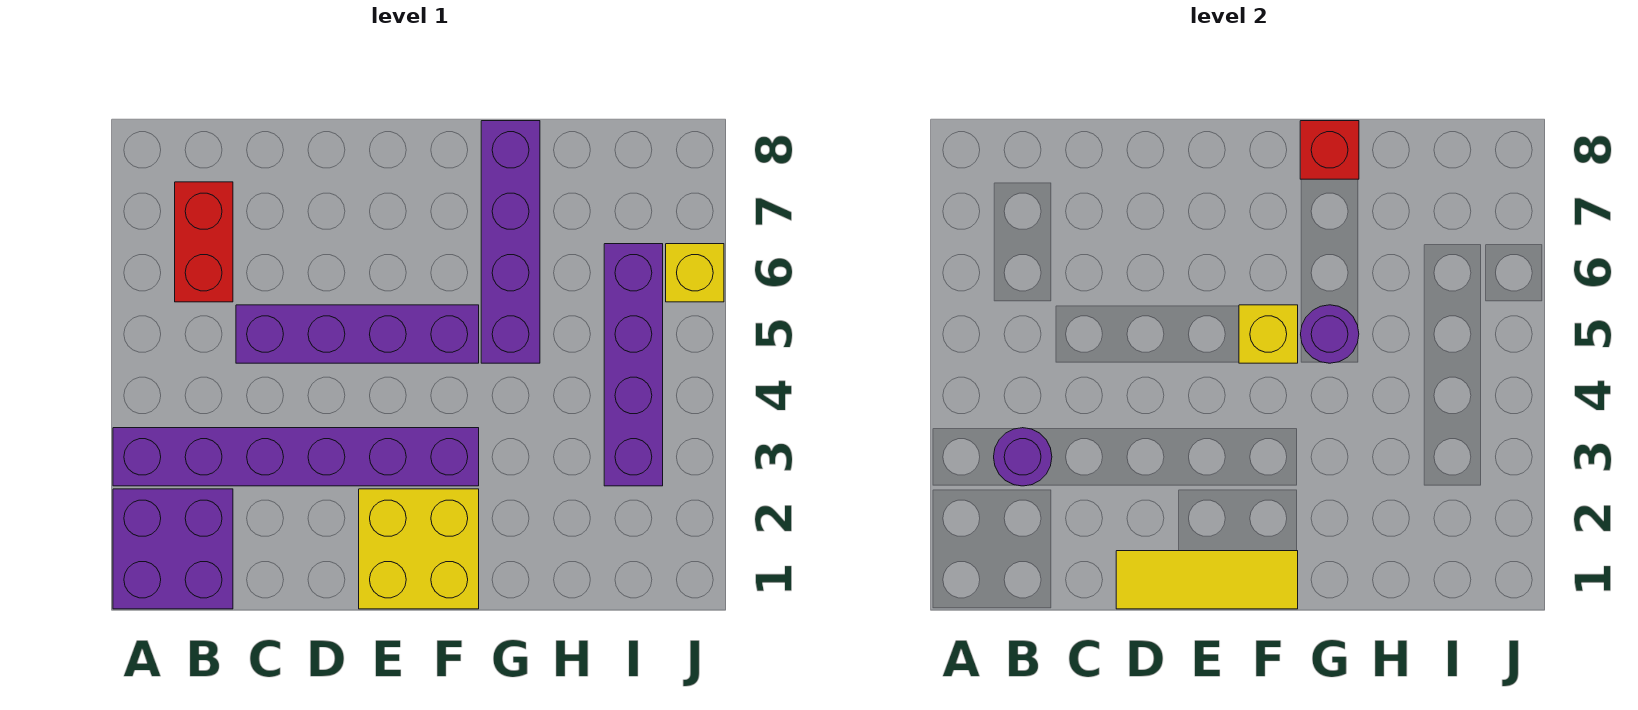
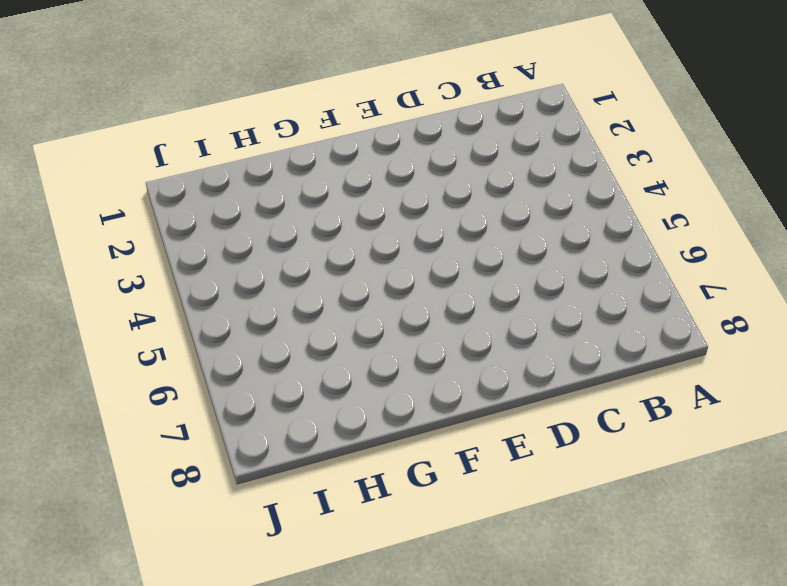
none -> purple 2x2 brick [113,489,233,609]
none -> purple 1x6 brick [113,428,479,486]
none -> red 1x2 brick [175,182,233,302]

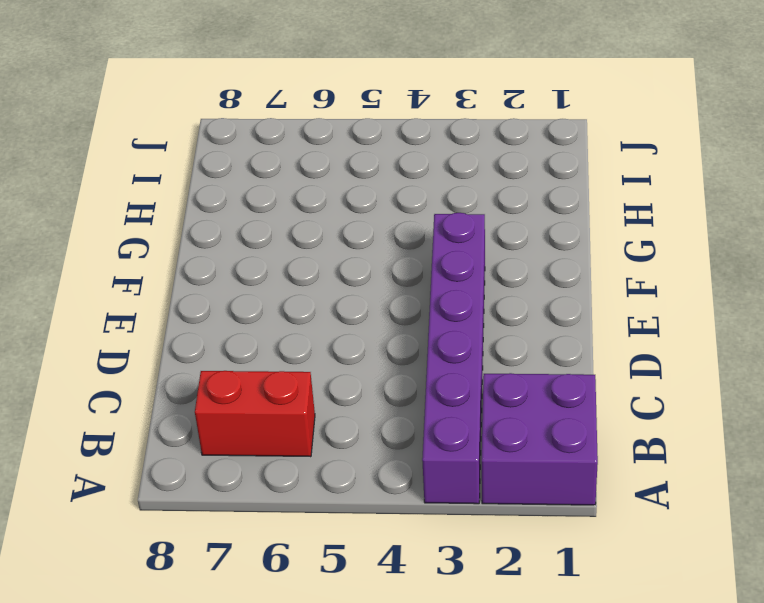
none -> purple 1x4 brick [236,305,479,363]
none -> yellow 2x2 brick [359,489,479,609]
none -> purple 1x4 brick [481,121,540,363]

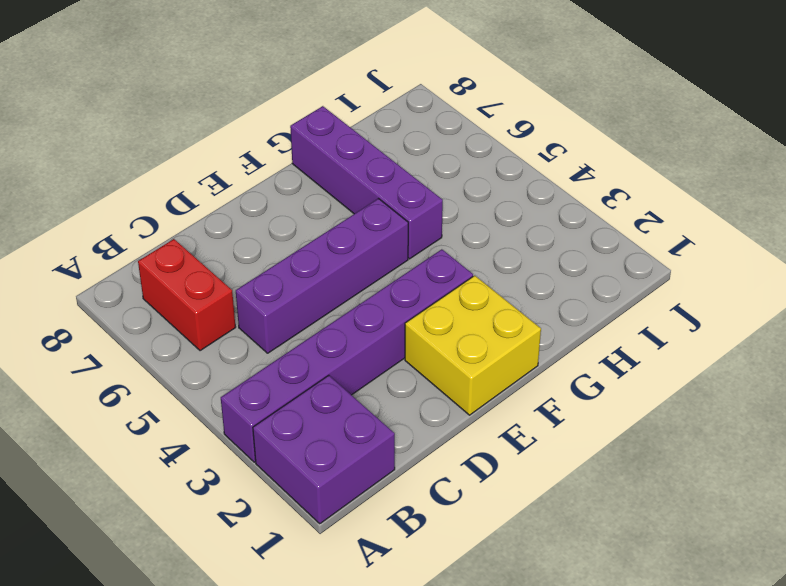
none -> purple 1x4 brick [604,244,663,486]
none -> yellow 1x1 brick [666,244,724,302]
none -> purple 1x1 round brick [994,428,1052,486]

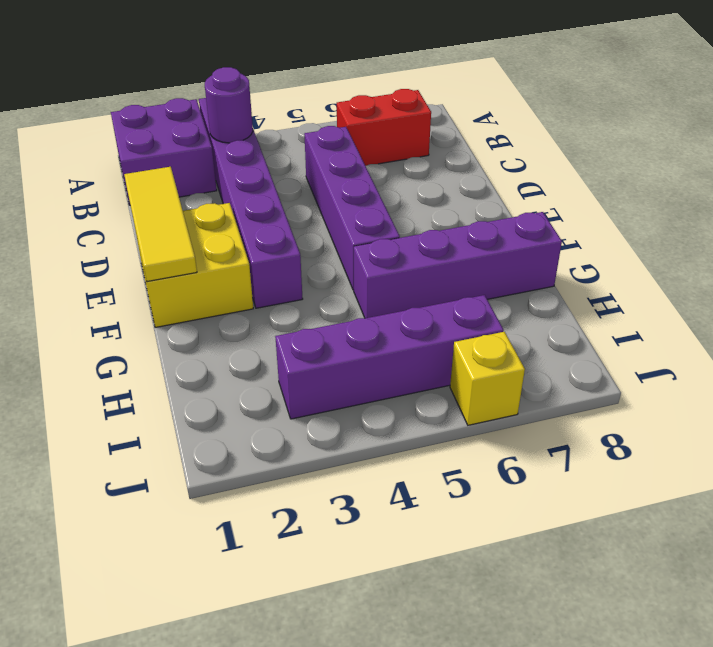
none -> yellow 1x1 brick [1239,305,1298,363]
none -> purple 1x1 round brick [1301,305,1359,363]
none -> red 1x1 brick [1300,121,1359,179]

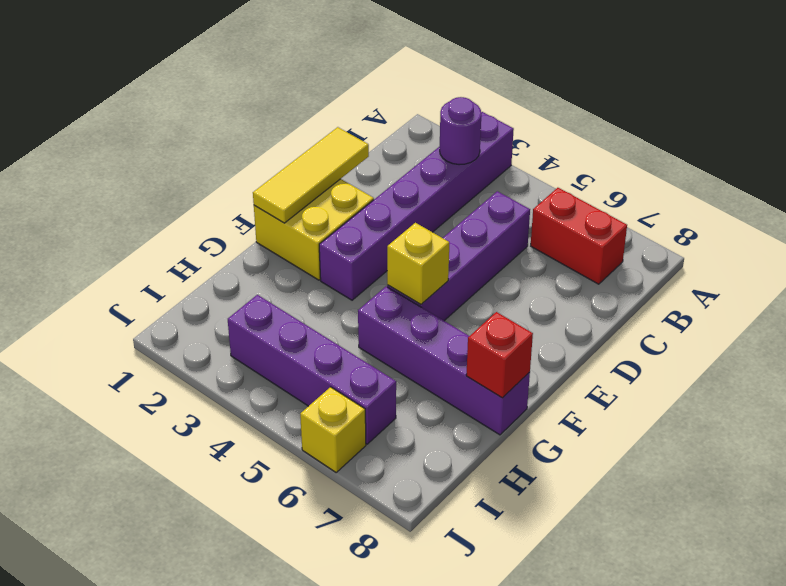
none -> purple 2x2 brick [113,489,233,609]
none -> purple 1x1 round brick [1301,305,1359,363]

